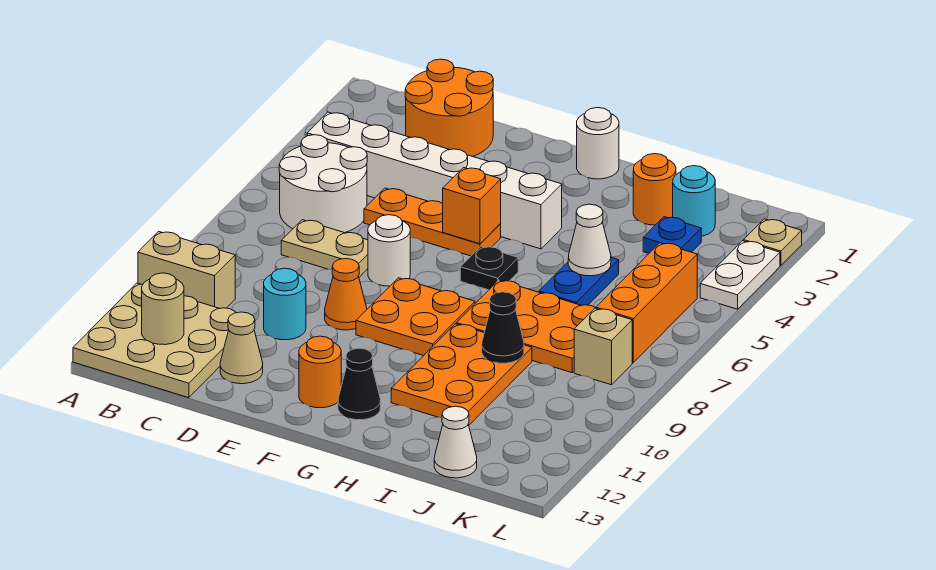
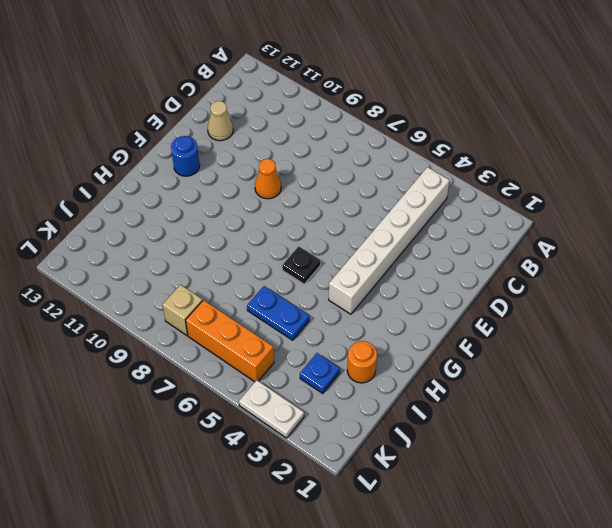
blue 1x1 round brick [171,136,200,176] -> orange 1x1 round brick [299,336,341,408]
none -> tan 1x2 brick [138,231,235,309]
none -> tan 3x3 plate [73,283,236,398]
none -> white 2x2 round brick [279,135,367,233]
none -> orange 2x2 round brick [405,59,493,157]

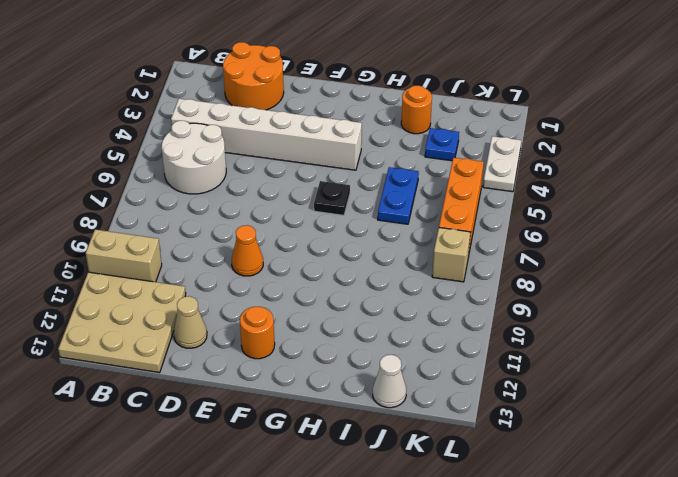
none -> tan 1x2 plate [281,220,368,277]
none -> orange 1x3 plate [364,188,501,256]
none -> cyan 1x1 round brick [264,268,306,340]
none -> white 1x1 round brick [368,215,410,286]

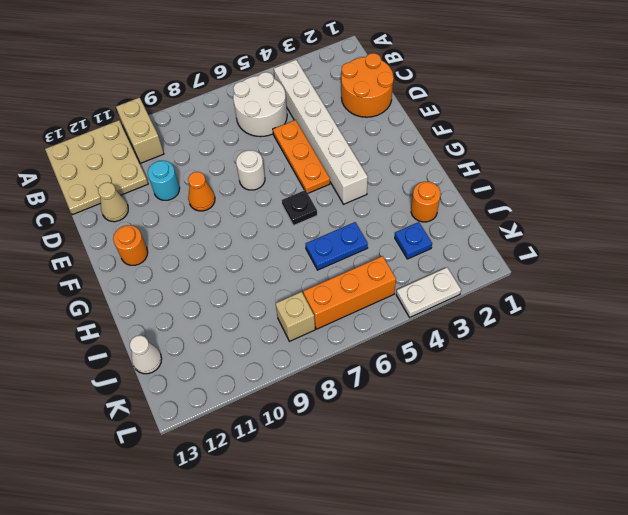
none -> tan 1x2 plate [281,220,368,277]
none -> orange 2x2 plate [356,278,475,356]
none -> white 1x1 round brick [577,108,619,179]
none -> black 1x1 cone [338,348,381,420]

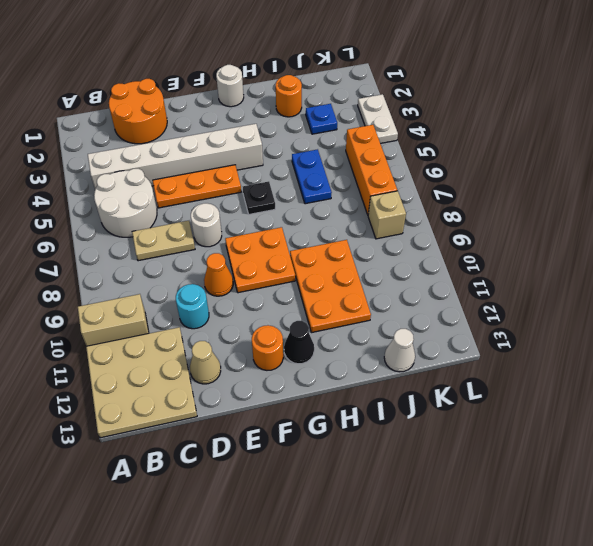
none -> orange 2x3 plate [456,280,595,373]
none -> cyan 1x1 round brick [673,166,715,236]
none -> tan 1x1 plate [744,219,802,265]
none -> tan 1x1 round brick [142,273,184,345]

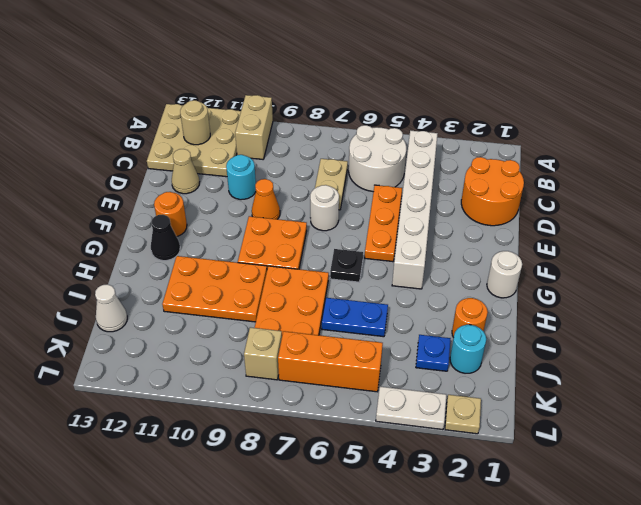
none -> orange 1x1 brick [443,167,501,244]
none -> white 1x1 cone [568,204,611,276]
none -> black 1x1 cone [482,292,524,363]

